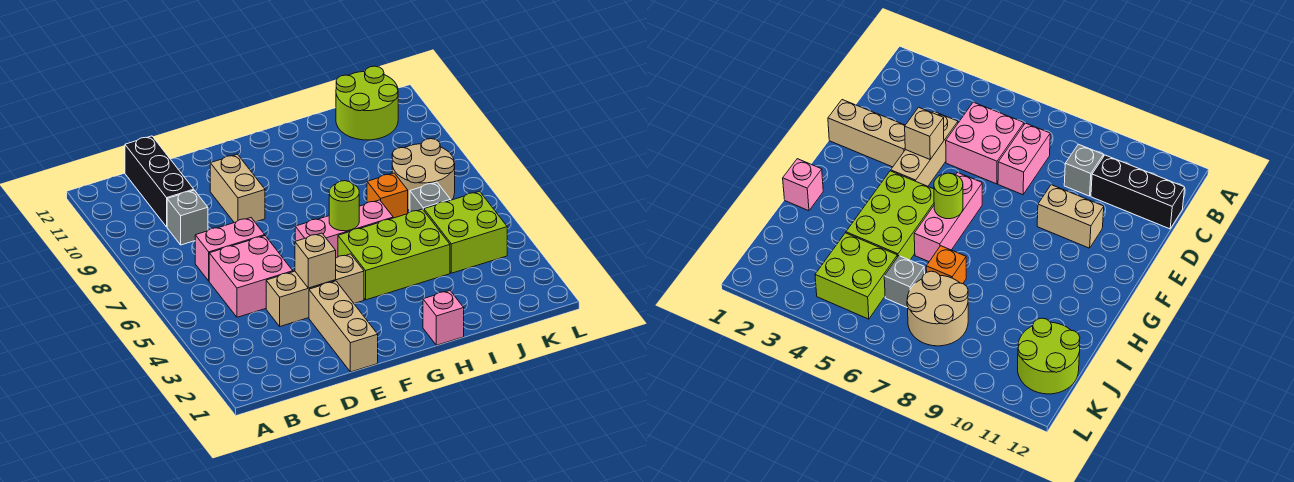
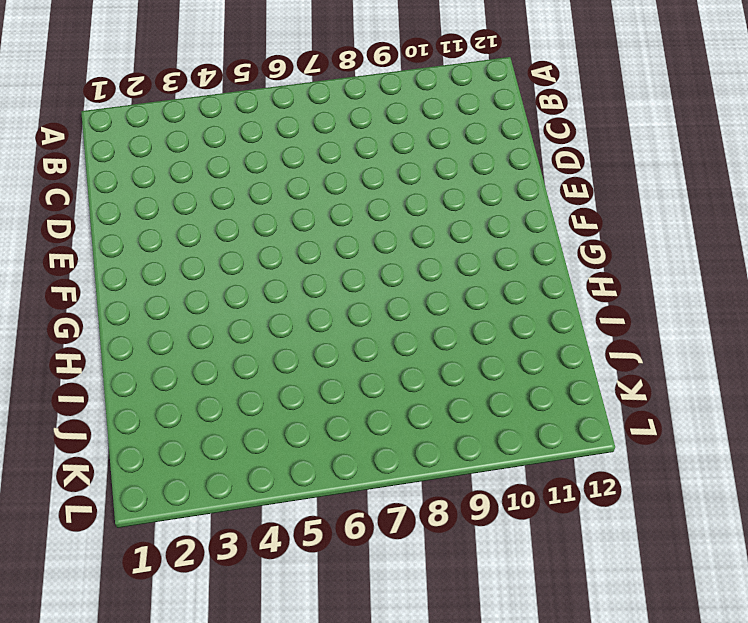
none -> pink 2x2 brick [209,236,293,317]
none -> pink 1x2 brick [195,218,265,281]
none -> grey 1x1 brick [167,190,208,245]

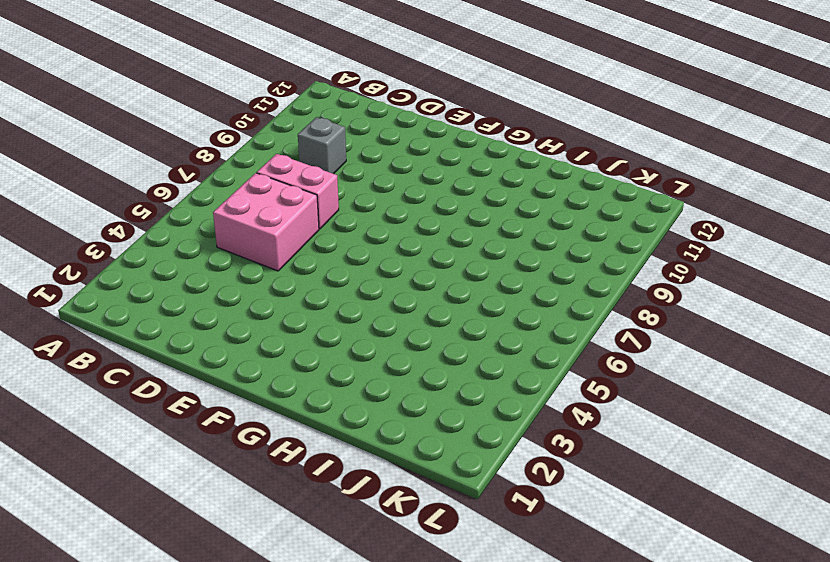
none -> black 1x3 brick [125,136,194,227]
none -> tan 1x3 brick [266,254,364,326]
none -> tan 1x3 brick [309,281,378,372]

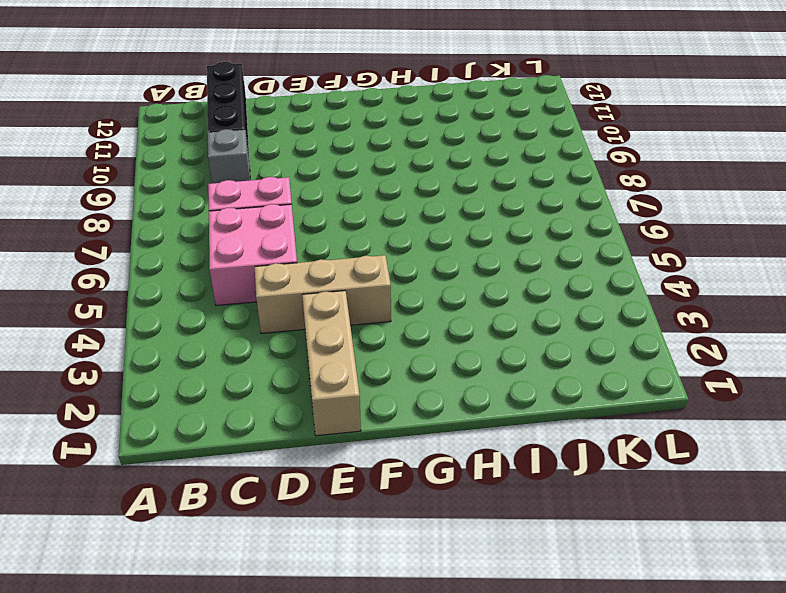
none -> tan 1x2 brick [210,154,265,223]
none -> pink 1x3 brick [295,200,393,258]
none -> lime 2x3 brick [338,209,450,300]

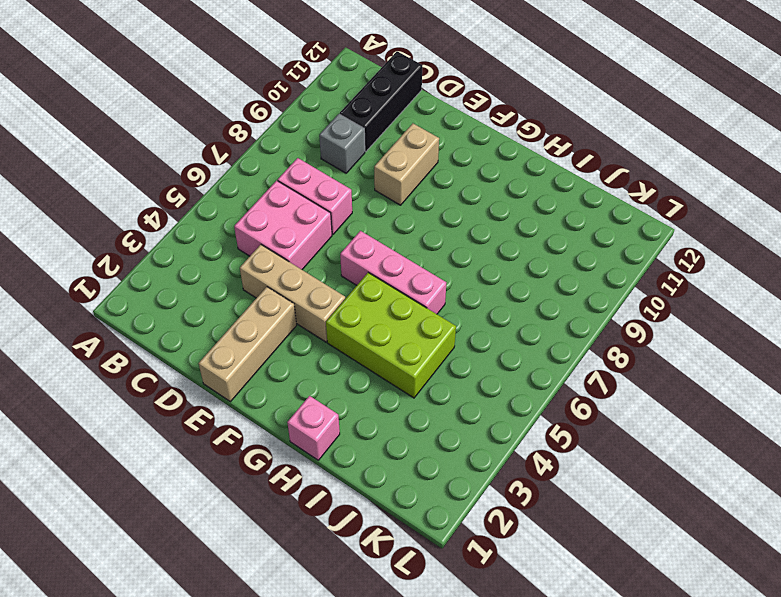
none -> orange 1x1 brick [367,173,408,218]
none -> lime 2x2 brick [424,191,507,273]
none -> grey 1x1 brick [410,182,451,212]

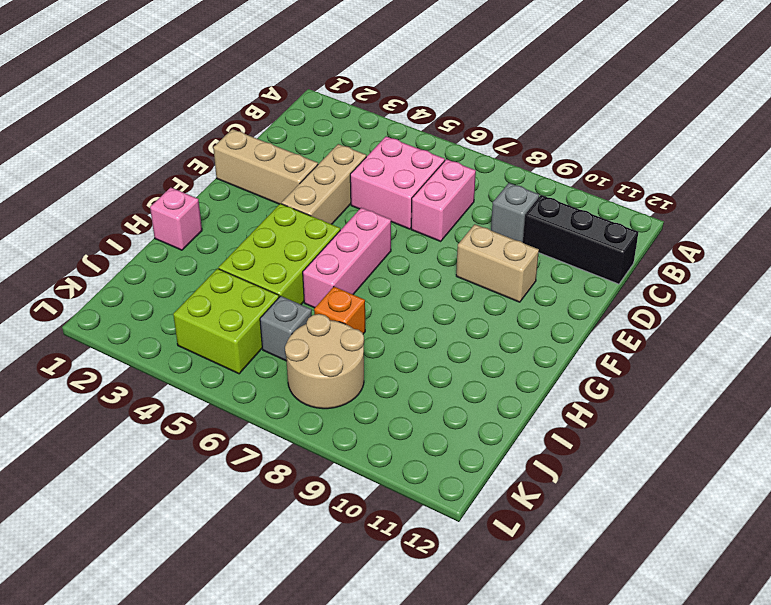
none -> lime 2x2 round brick [336,66,398,140]
none -> tan 1x1 brick [295,233,336,288]
none -> lime 1x1 round brick [329,181,359,231]

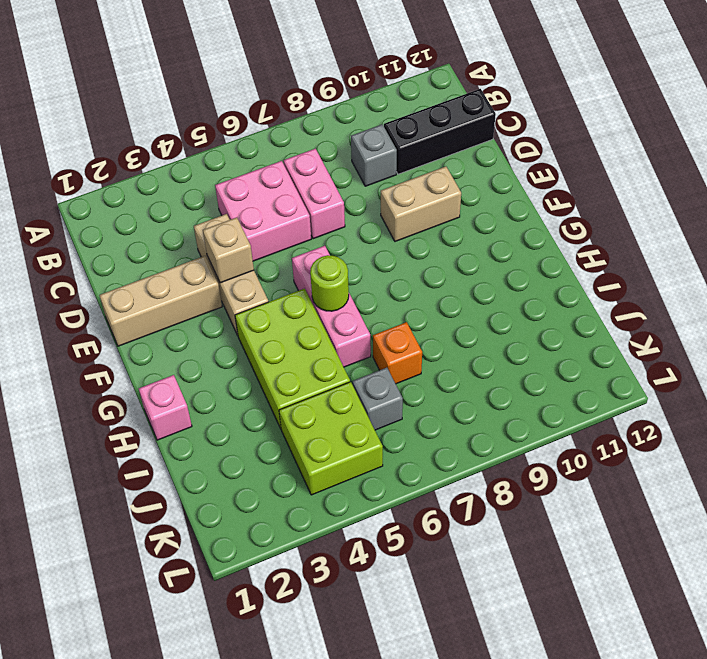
none -> tan 2x2 round brick [392,139,455,210]
none -> lime 2x2 round brick [336,66,398,140]

